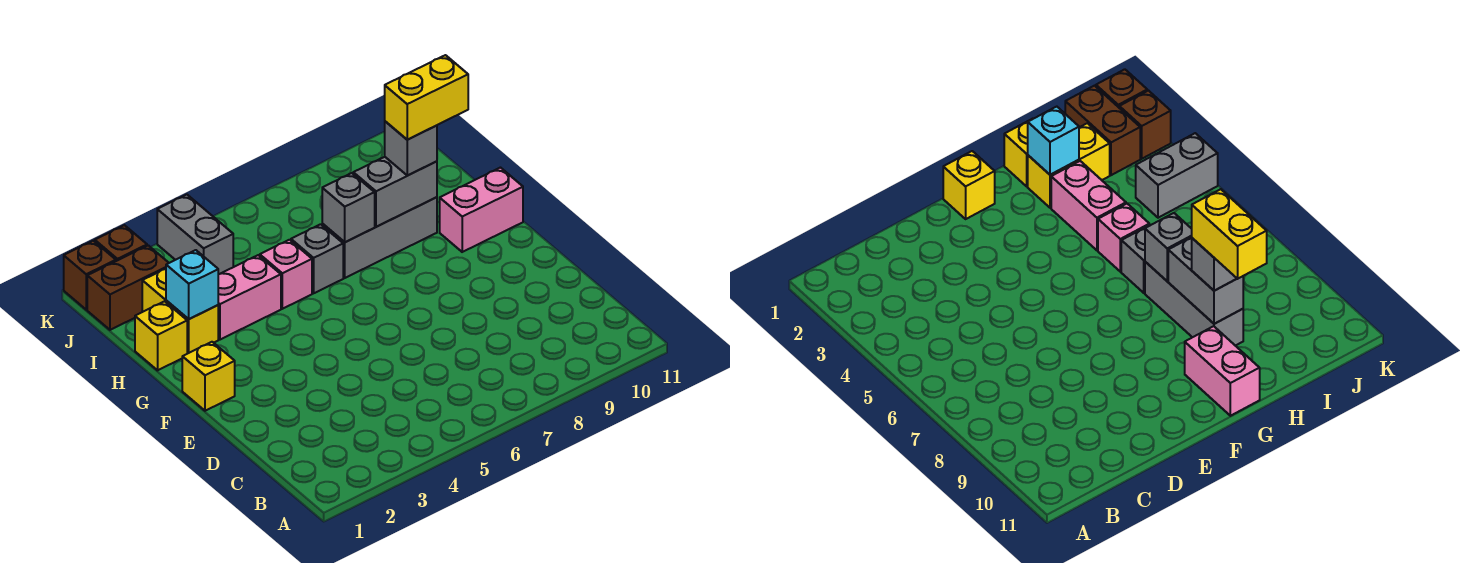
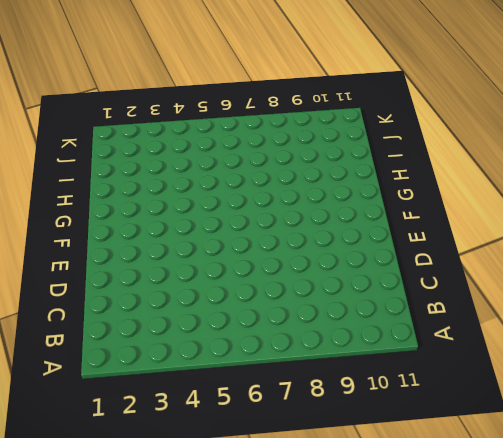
none -> yellow 1x1 brick [182,342,235,411]
none -> pink 1x2 brick [440,168,523,252]
none -> yellow 1x1 brick [135,301,187,370]

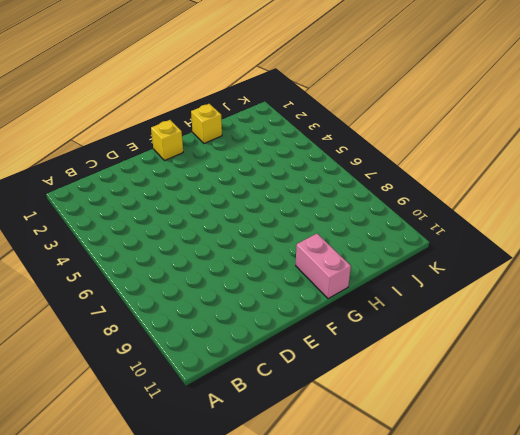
none -> yellow 1x2 brick [142,269,218,354]
none -> pink 1x2 brick [218,255,281,340]
none -> pink 1x1 brick [260,240,312,309]

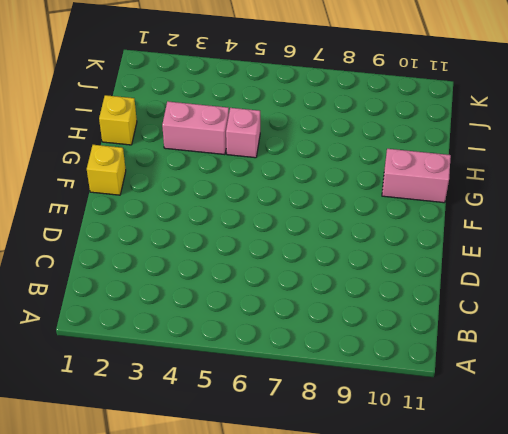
none -> yellow 1x2 brick [142,269,218,354]
none -> grey 1x1 brick [291,224,343,293]
none -> grey 1x3 brick [322,197,437,278]

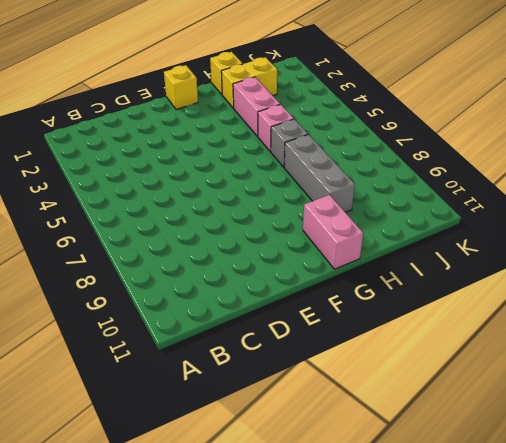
none -> brown 1x2 brick [87,245,168,330]
none -> grey 1x2 brick [157,195,233,274]
none -> brown 1x1 brick [64,241,116,310]

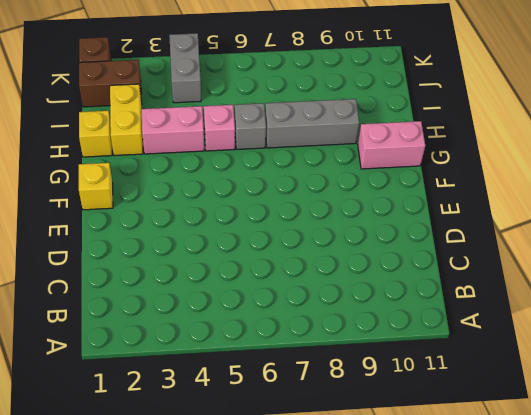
none -> brown 1x1 brick [95,225,147,261]
none -> cyan 1x1 brick [166,250,218,319]
none -> grey 1x1 brick [322,173,375,242]

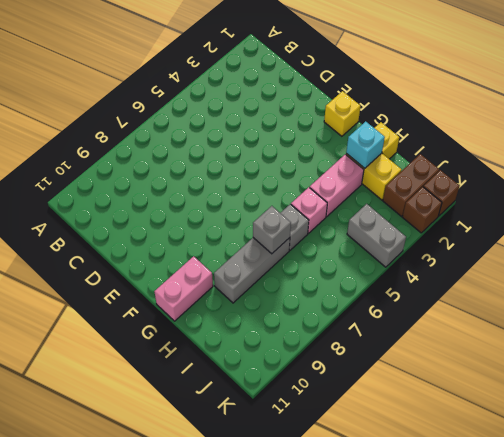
none -> grey 1x2 brick [353,157,437,227]
none -> grey 1x1 brick [385,121,437,176]
none -> yellow 1x2 brick [385,55,468,140]

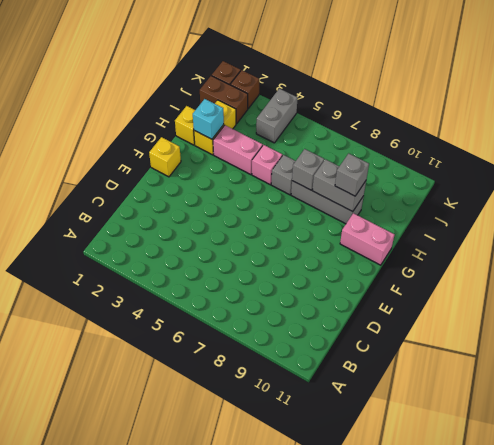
none -> yellow 1x2 brick [385,55,468,140]

